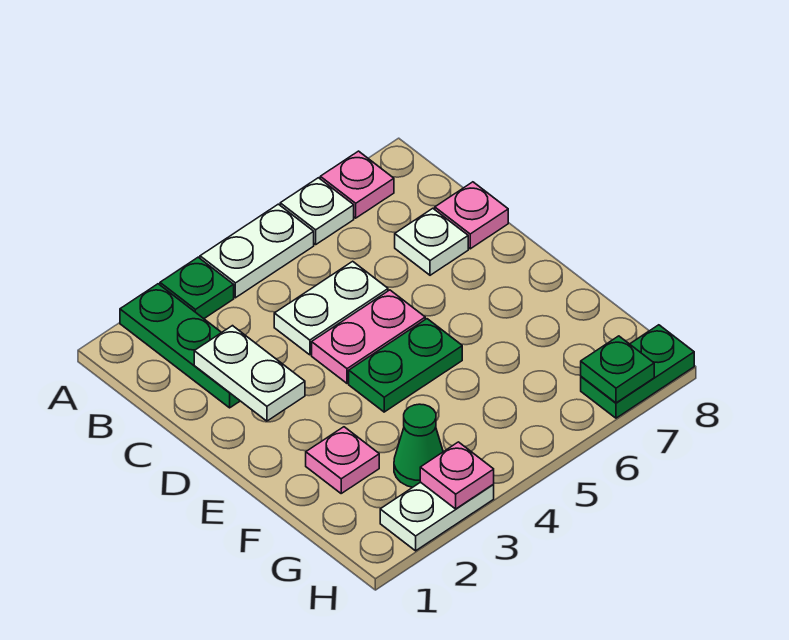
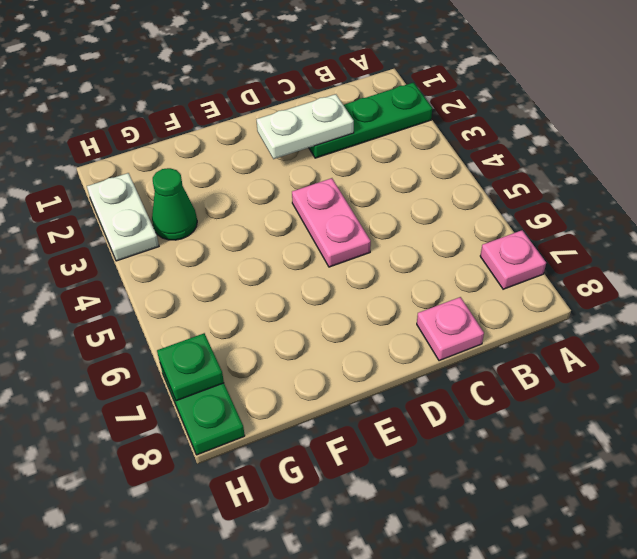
none -> green 1x1 plate [160,257,234,319]
none -> white 1x2 plate [200,204,314,298]
none -> white 1x1 plate [280,178,354,245]

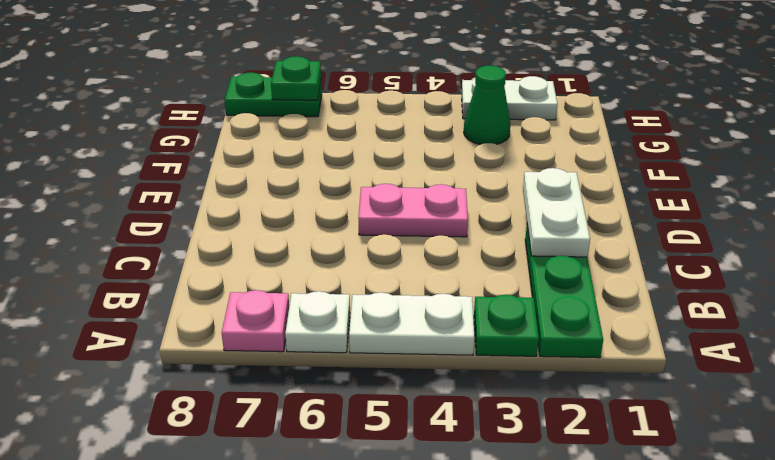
none -> white 1x2 plate [274,261,388,355]
none -> white 1x1 plate [395,208,468,275]
none -> pink 1x1 plate [435,182,508,249]

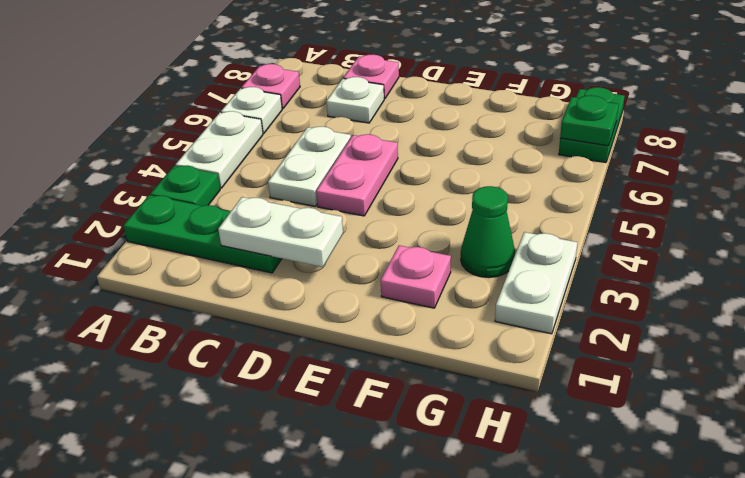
none -> green 1x2 plate [349,319,462,412]
none -> pink 1x1 plate [420,442,494,509]

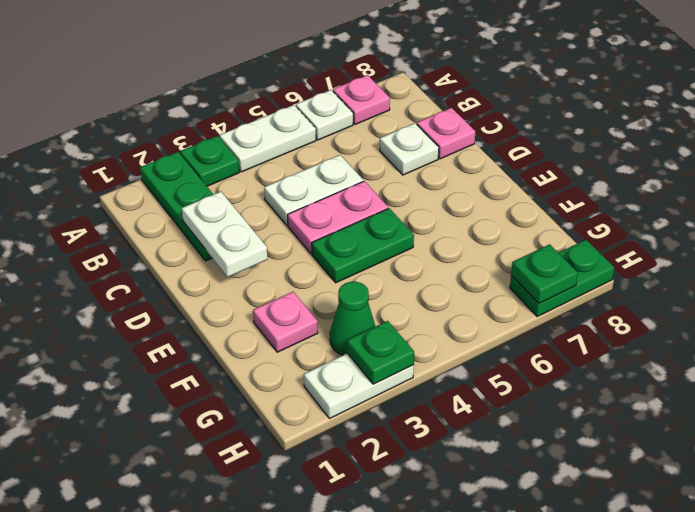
green 1x1 plate [347,321,414,384] -> pink 1x1 plate [420,442,494,509]

